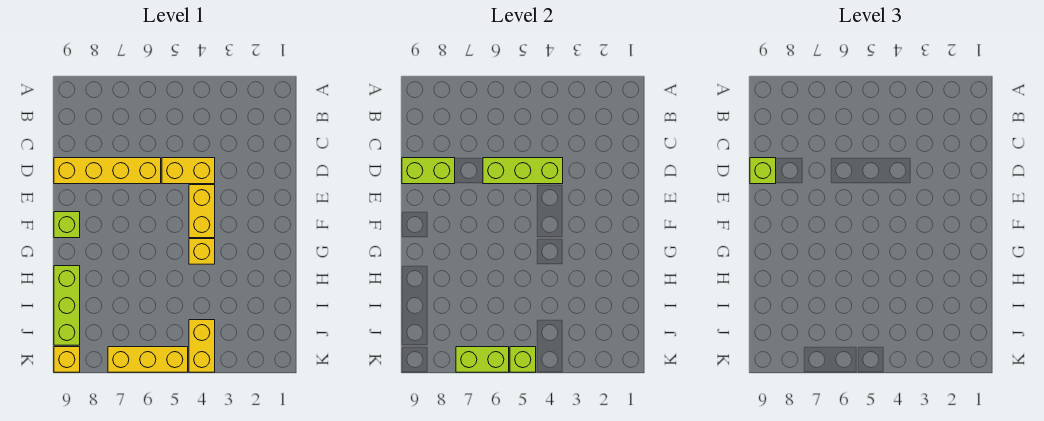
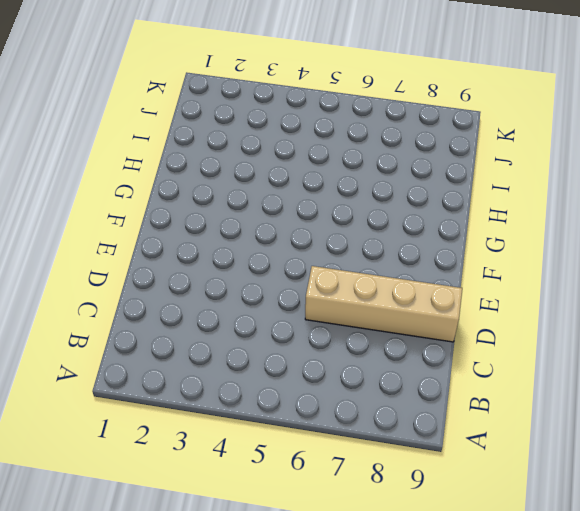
tan 1x4 brick [305,266,462,342] -> yellow 1x4 brick [54,158,161,184]
none -> yellow 1x2 brick [162,158,215,184]
none -> yellow 1x2 brick [189,185,215,238]
none -> lime 1x1 brick [54,212,80,238]

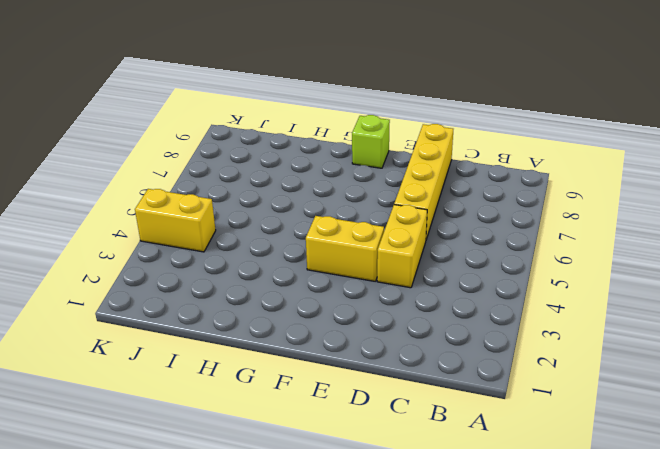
none -> yellow 1x1 brick [189,239,215,264]
none -> lime 1x3 brick [54,266,80,345]
none -> yellow 1x3 brick [108,347,188,372]

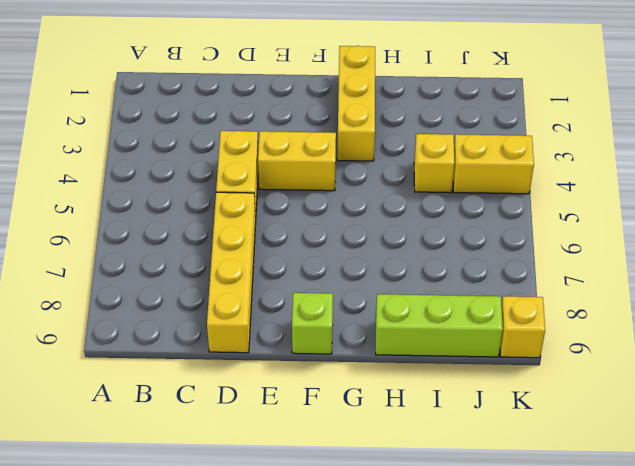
yellow 1x3 brick [337,46,375,161] -> yellow 1x3 brick moved to [108,347,188,372]
yellow 1x1 brick [414,134,454,193] -> yellow 1x1 brick moved to [189,239,215,264]
none -> lime 1x3 brick [483,158,563,184]
none -> lime 1x2 brick [402,158,455,184]
none -> lime 1x1 brick [510,347,536,372]

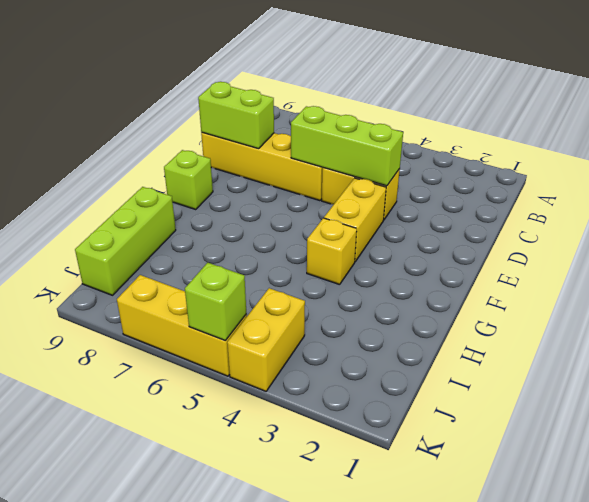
none -> yellow 1x1 brick [54,347,80,372]
none -> lime 1x2 brick [456,347,509,372]
none -> lime 1x1 brick [750,158,776,184]

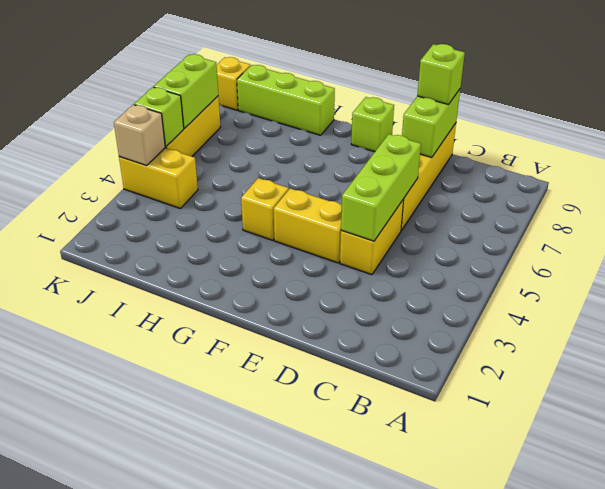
tan 1x1 brick [114,105,165,166] -> none

